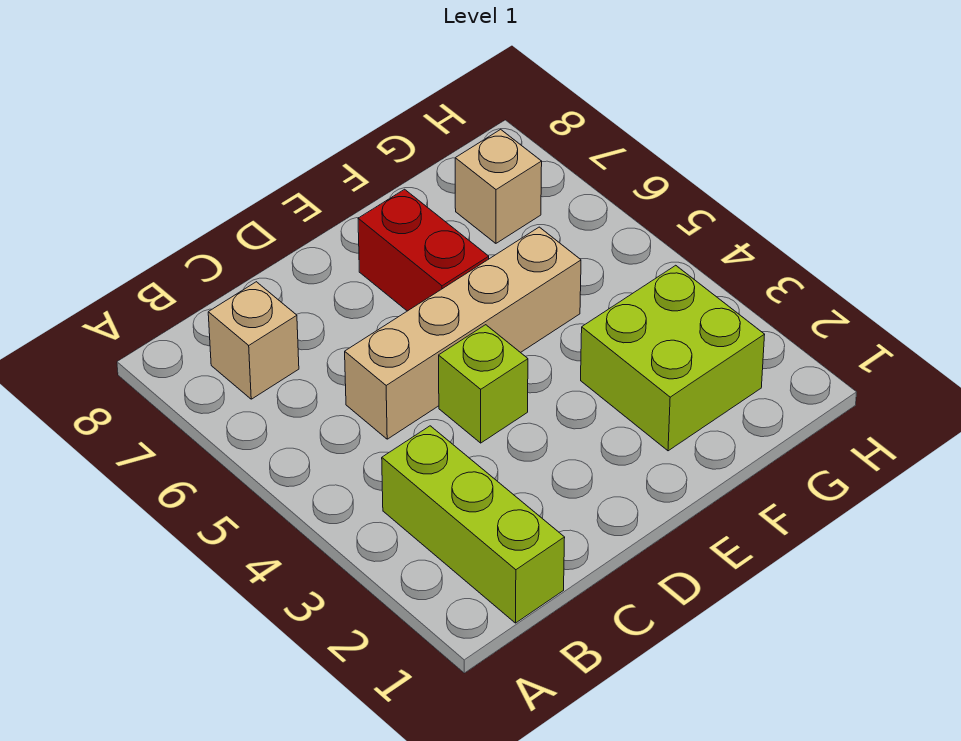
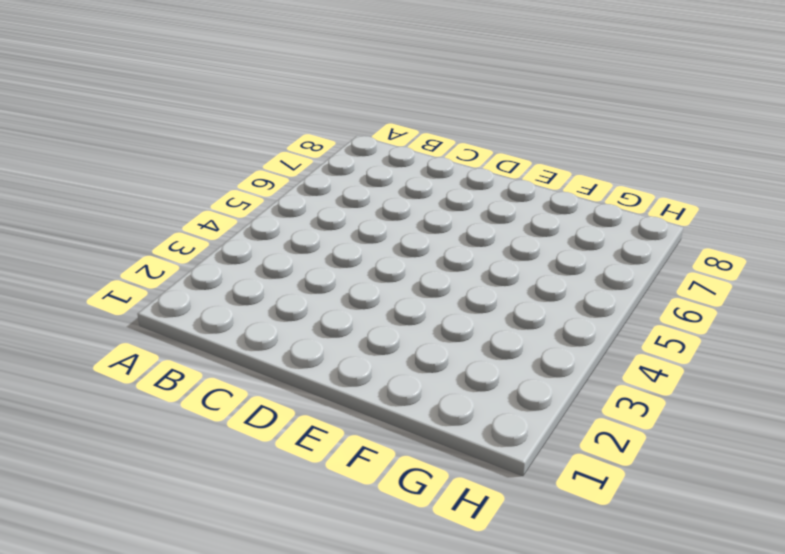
none -> lime 1x3 brick [382,426,565,623]
none -> tan 1x1 brick [208,282,299,399]

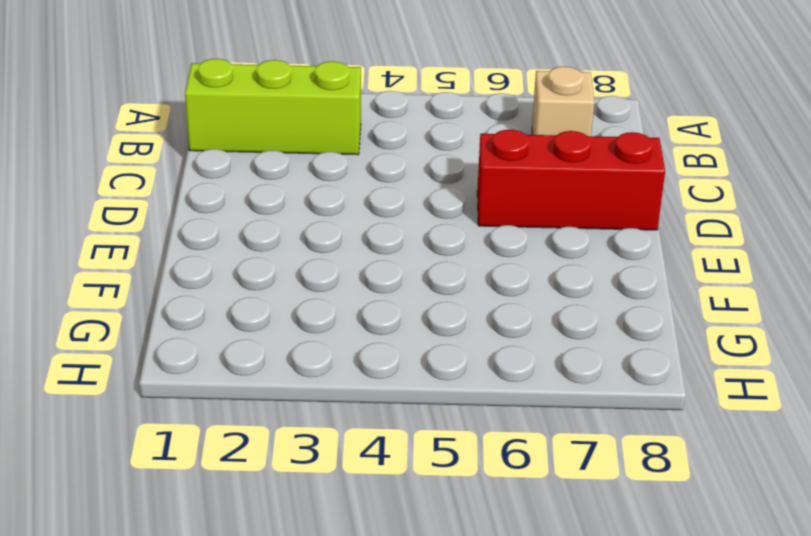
red 1x3 brick [477,130,665,230] -> none
none -> tan 1x4 brick [345,227,581,439]
none -> lime 1x1 brick [439,325,528,443]

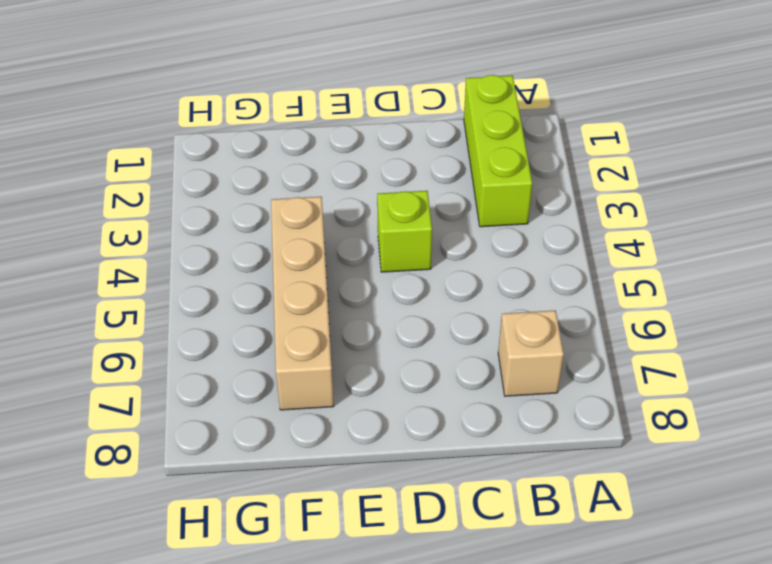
tan 1x4 brick [271,197,334,410] -> tan 1x4 brick turned to [345,227,581,439]
none -> red 1x2 brick [358,189,489,311]
none -> lime 2x2 brick [581,265,765,451]

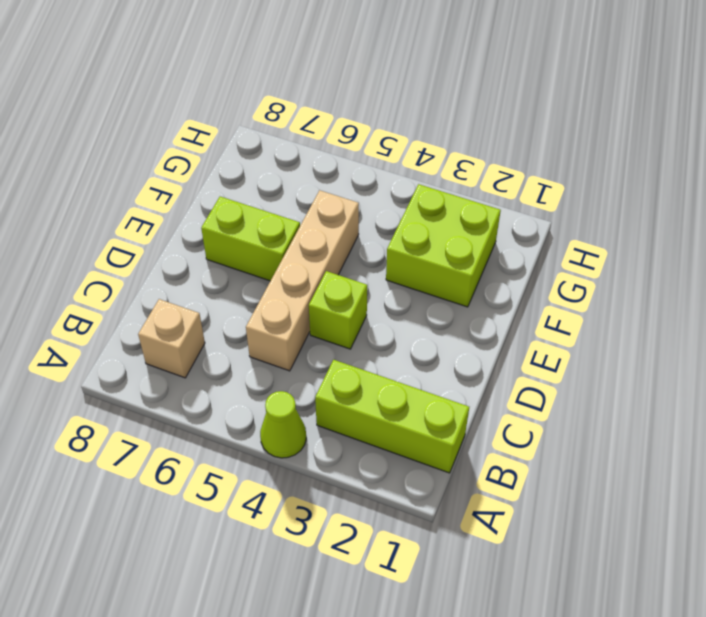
lime 1x1 cone [260,391,306,458] -> none
lime 1x2 brick [201,197,300,281] -> red 1x2 brick [358,189,489,311]
none -> tan 1x1 brick [455,129,542,243]

